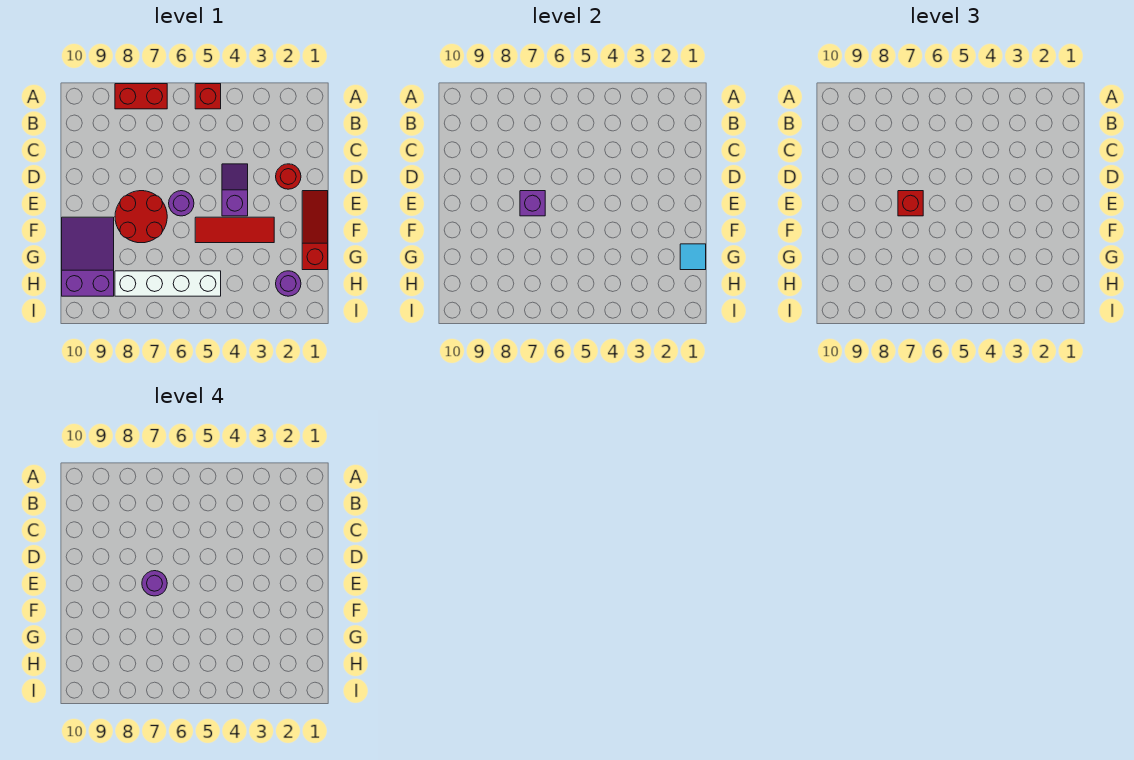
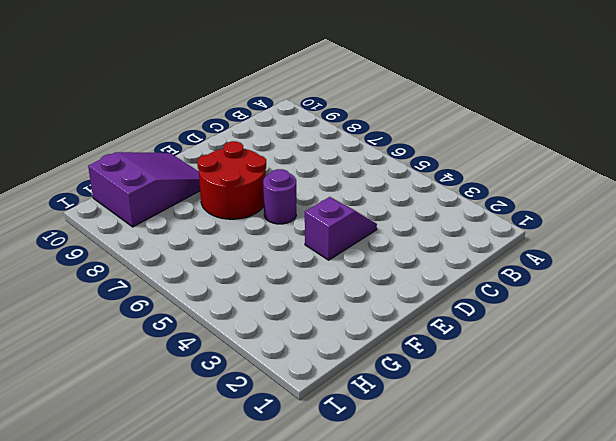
none -> red 1x1 brick [195,84,221,109]
none -> red 1x2 brick [115,84,167,109]
none -> red 1x1 round brick [276,164,301,189]

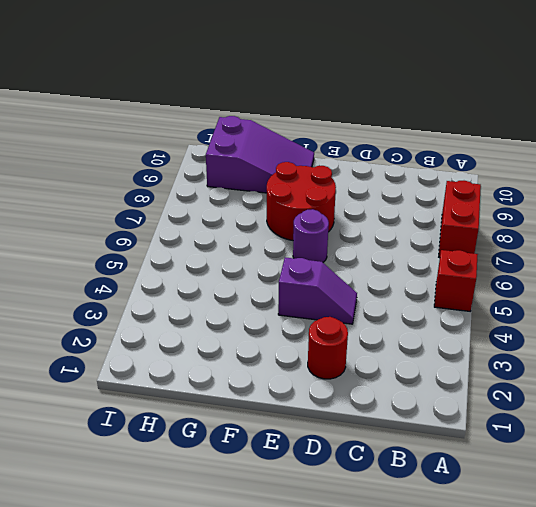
none -> red 1x3 slope [302,191,328,270]
none -> red 1x3 tile [195,217,274,243]
none -> purple 1x1 round brick [276,271,301,296]

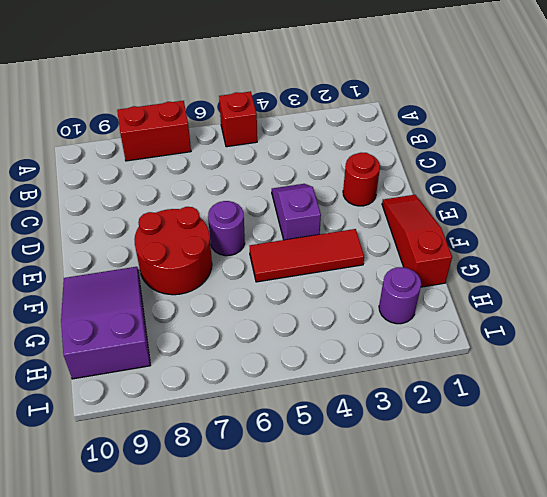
none -> white 1x4 brick [115,271,221,296]
none -> purple 1x1 brick [520,191,545,216]
none -> cyan 1x1 tile [680,244,706,270]

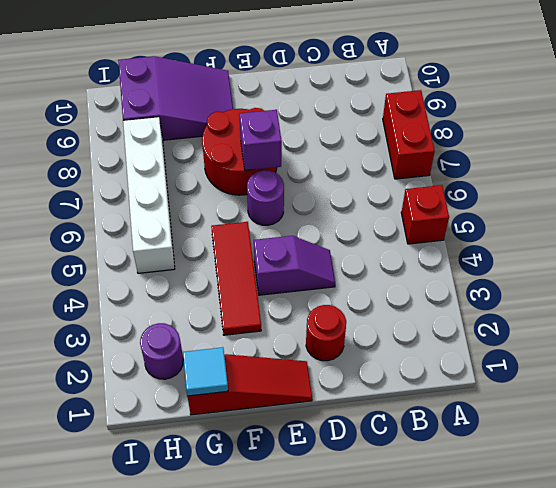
none -> red 1x1 brick [898,191,923,216]
none -> purple 1x1 round brick [142,571,167,596]

